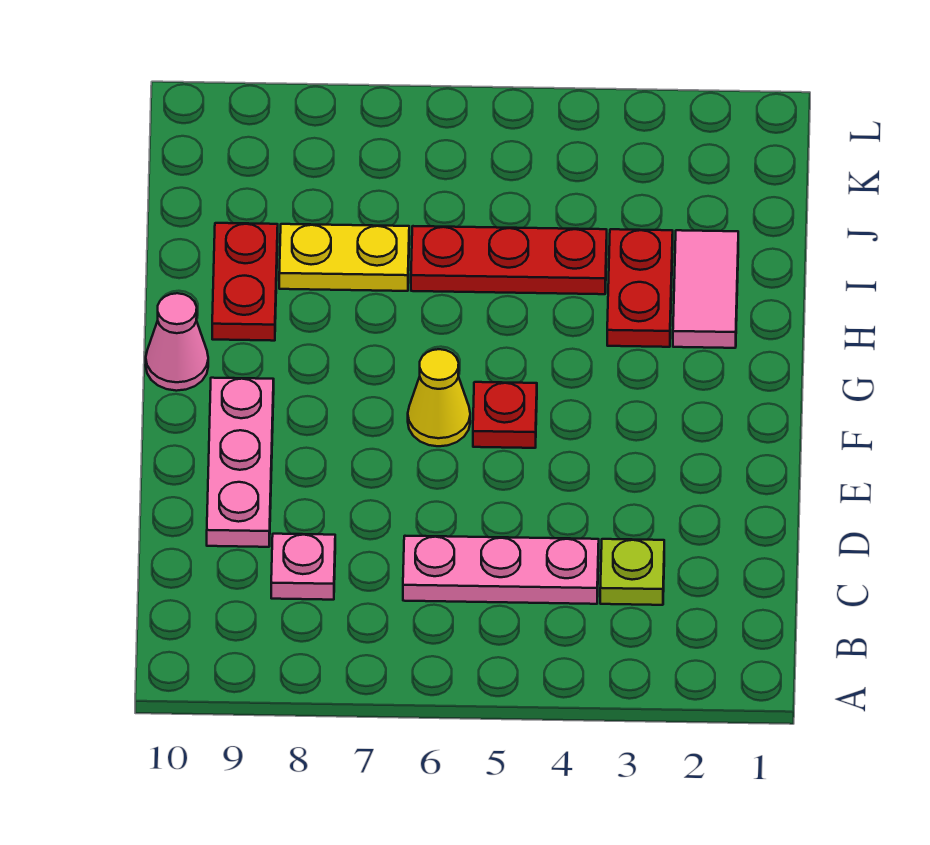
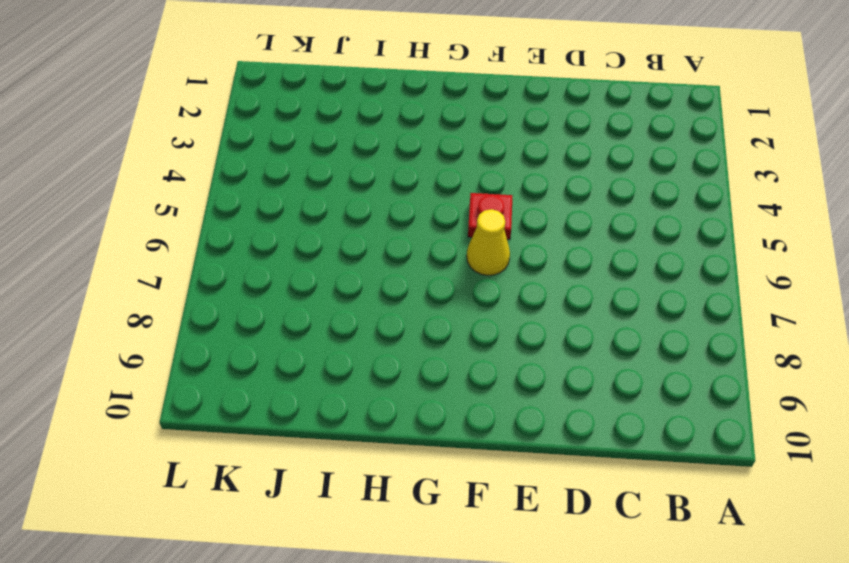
none -> lime 1x1 plate [600,539,664,605]
none -> pink 1x3 plate [403,536,599,604]
none -> pink 1x1 plate [271,534,335,600]

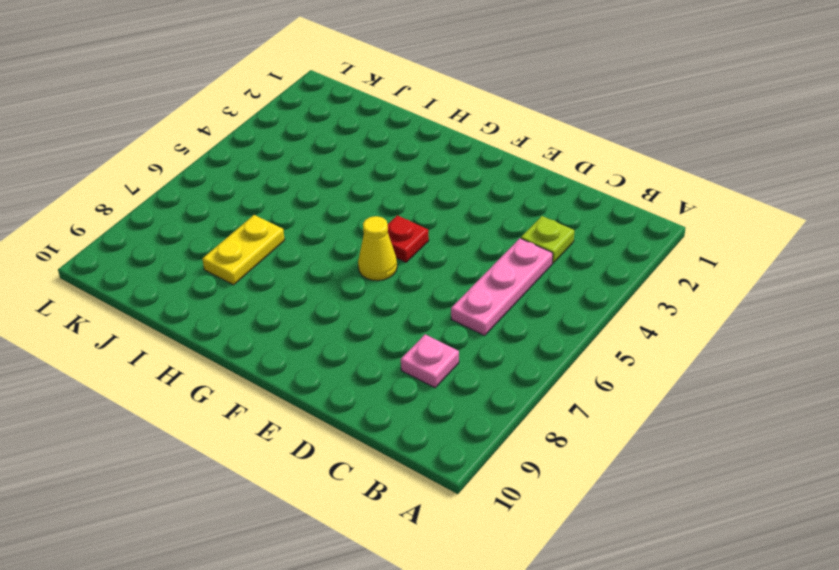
none -> pink 1x3 plate [207,378,274,547]
none -> pink 1x1 cone [146,293,208,391]
none -> pink 1x2 tile [673,230,738,348]

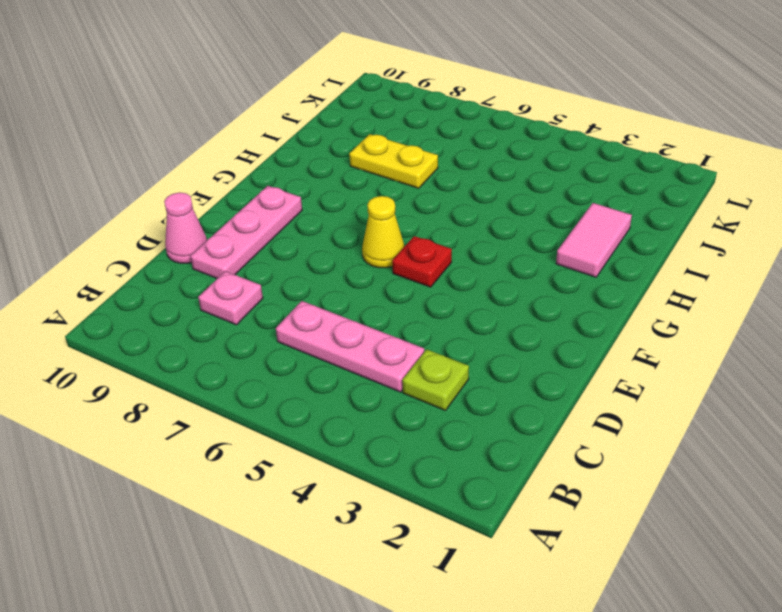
pink 1x1 cone [164,193,207,263] -> pink 1x1 cone moved to [146,293,208,391]
none -> red 1x2 plate [607,229,673,347]
none -> red 1x2 plate [212,223,278,341]
none -> red 1x3 plate [411,226,607,294]

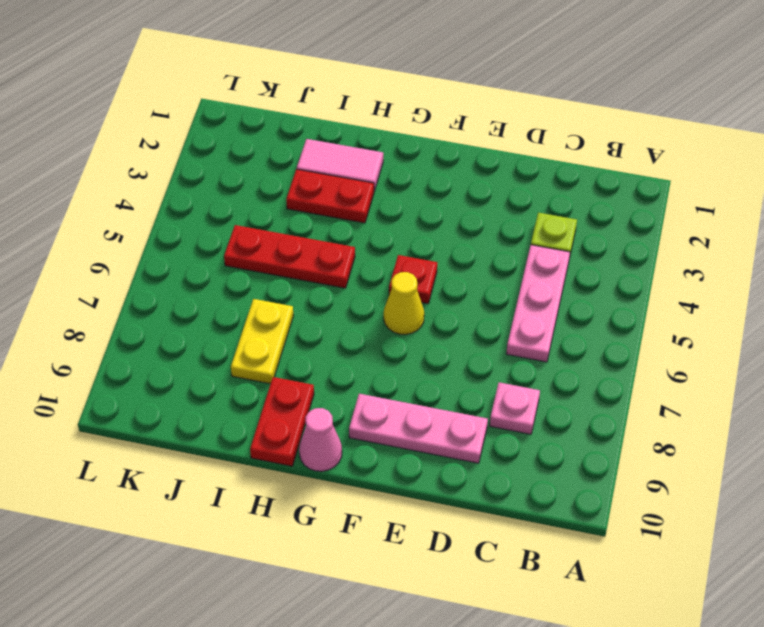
red 1x3 plate [224,225,355,288] -> red 1x3 plate turned to [411,226,607,294]
red 1x2 plate [250,377,314,466] -> red 1x2 plate turned to [212,223,278,341]

